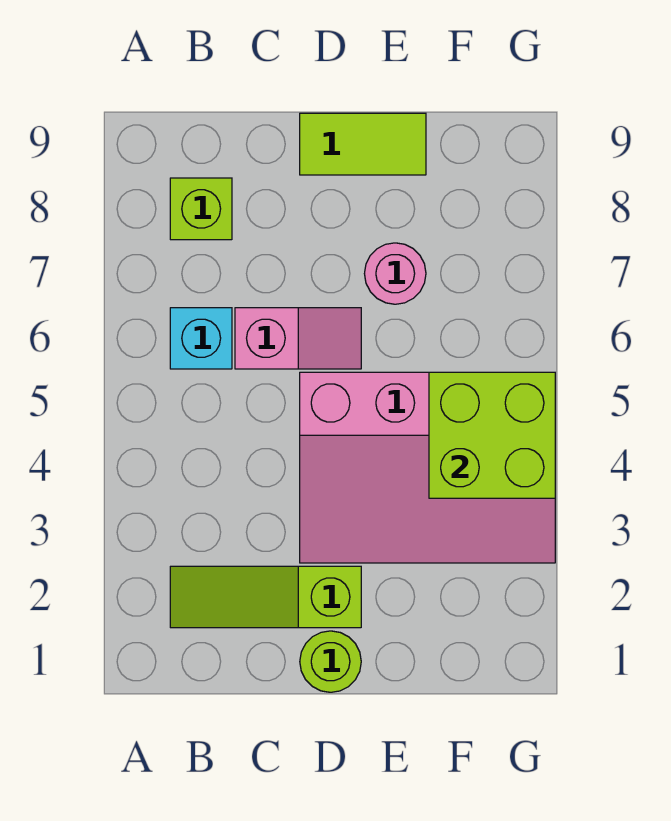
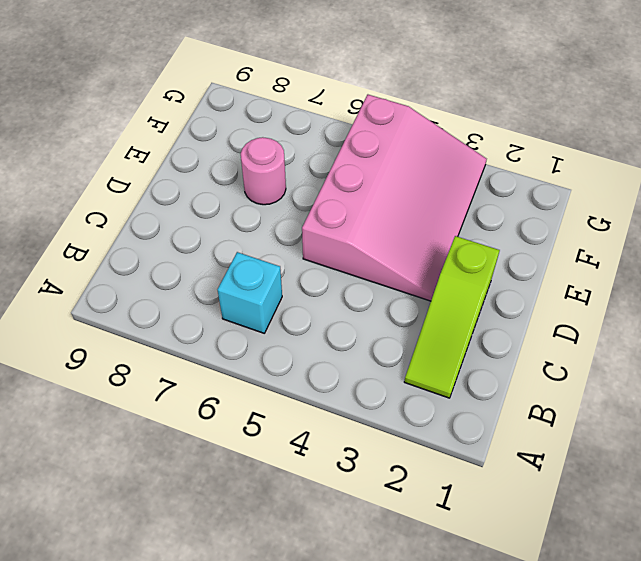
none -> lime 1x1 brick [170,178,232,240]
none -> pink 1x2 slope [235,308,361,369]

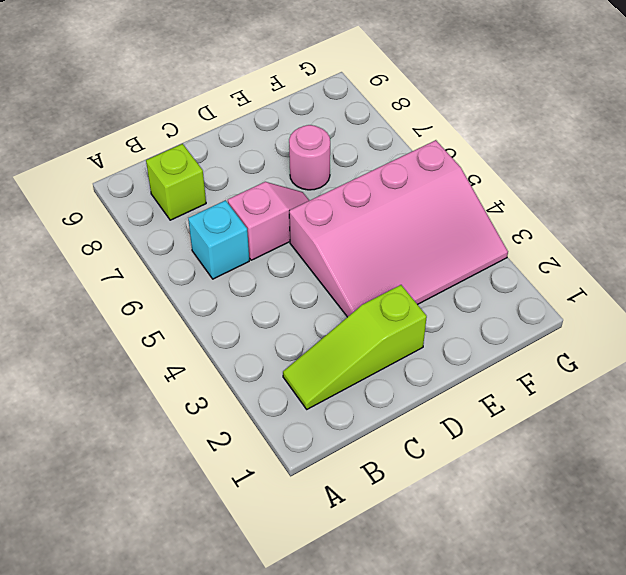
none -> lime 1x1 round brick [300,631,361,692]
none -> lime 1x2 tile [300,113,426,175]

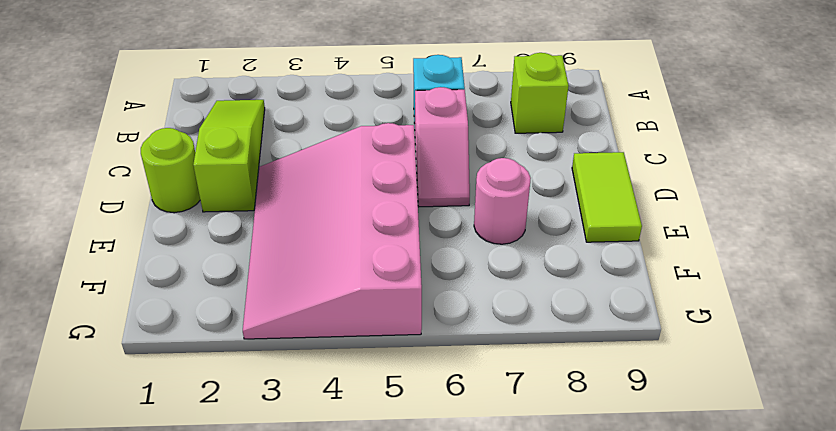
none -> lime 2x2 brick [429,372,555,498]

